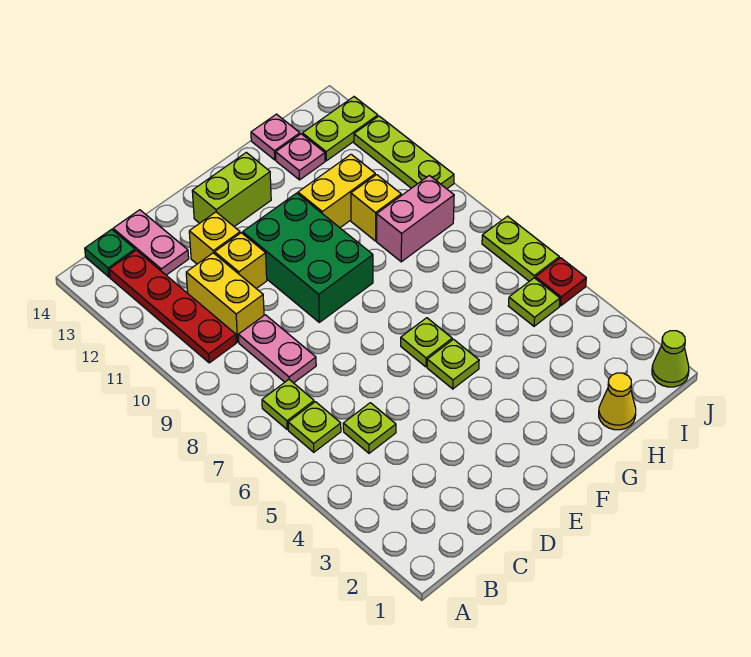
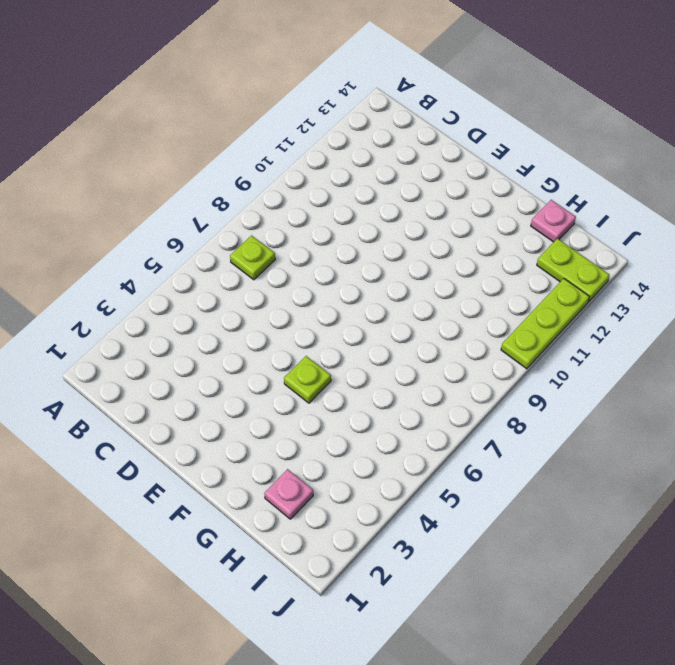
pink 1x1 plate [264,469,313,519] -> pink 1x1 plate moved to [276,134,325,180]
none -> lime 1x1 plate [288,402,341,452]
none -> red 1x4 plate [109,250,236,363]
none -> green 1x1 plate [85,229,135,277]

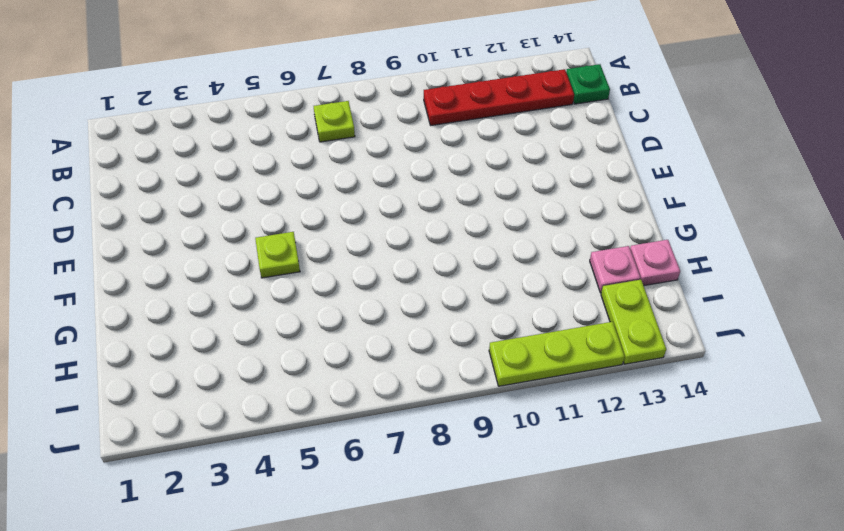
none -> lime 1x1 plate [288,402,341,452]
none -> lime 1x1 plate [343,403,396,453]
none -> pink 1x2 plate [238,315,316,383]

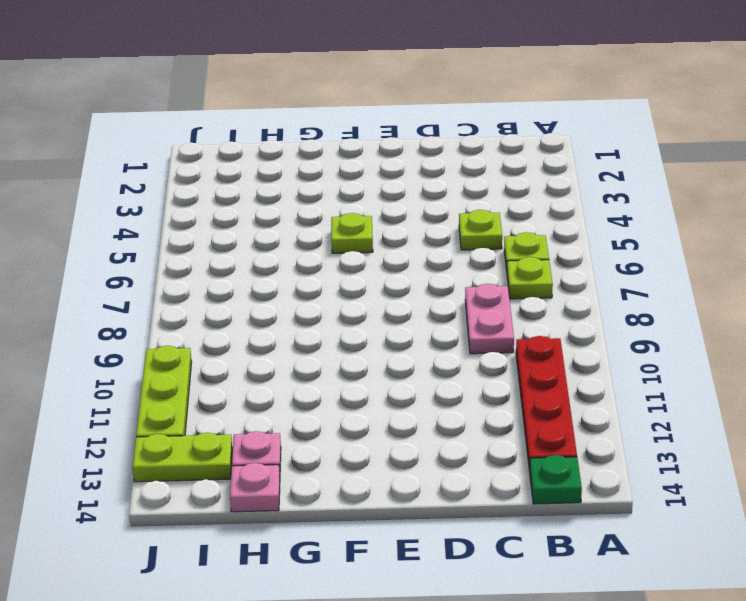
none -> yellow 1x2 brick [186,253,264,342]
none -> pink 1x2 plate [113,210,189,275]
none -> yellow 1x1 brick [215,233,267,289]

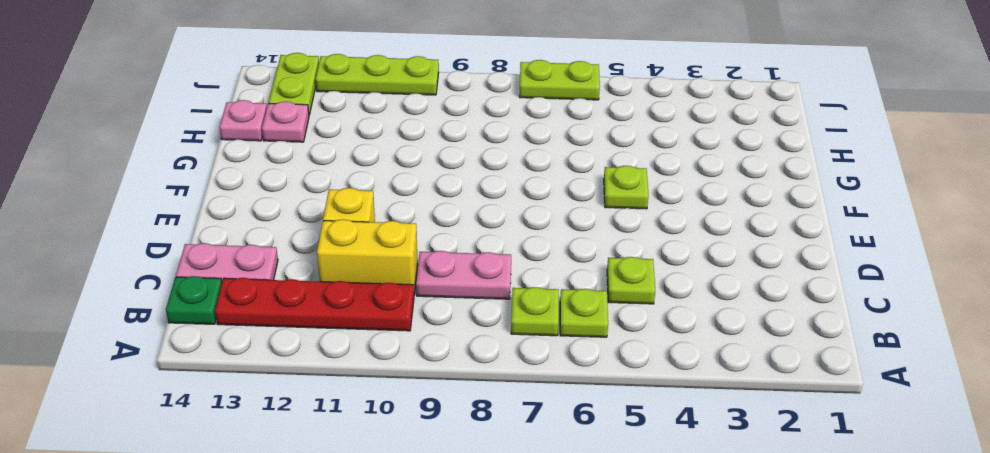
none -> yellow 1x1 brick [189,212,240,264]
none -> green 2x3 brick [243,193,373,322]
none -> lime 1x2 brick [192,152,271,227]

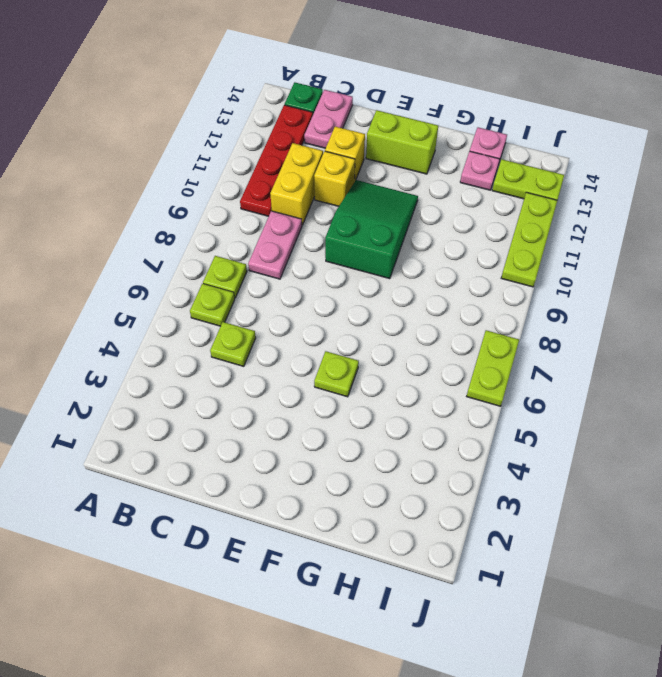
green 2x3 slope [325,180,418,279] -> green 2x3 brick [243,193,373,322]
none -> lime 1x1 plate [401,318,452,367]
none -> yellow 1x2 brick [298,154,375,228]
none -> yellow 1x1 cone [599,373,636,430]

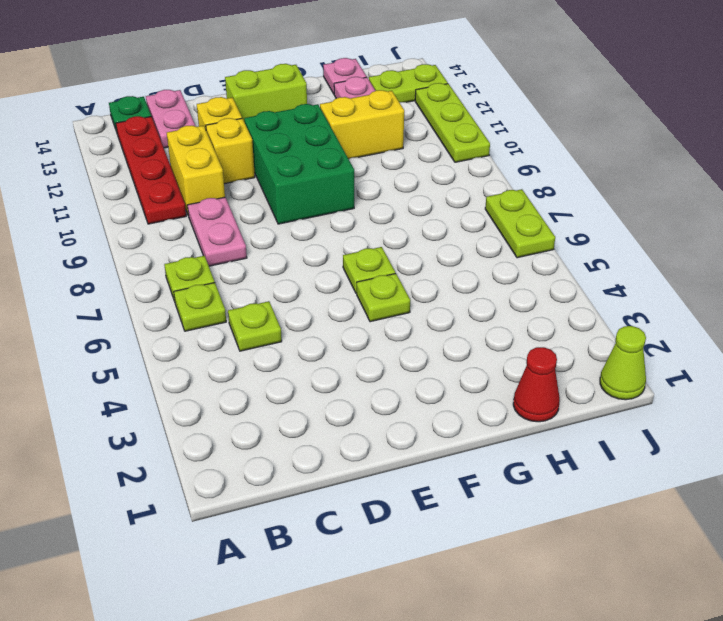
red 1x1 cone [513,347,560,422] -> yellow 1x1 cone [599,373,636,430]
none -> pink 1x2 brick [377,175,454,262]
none -> yellow 1x1 brick [351,175,401,241]
none -> lime 1x1 plate [508,278,560,326]

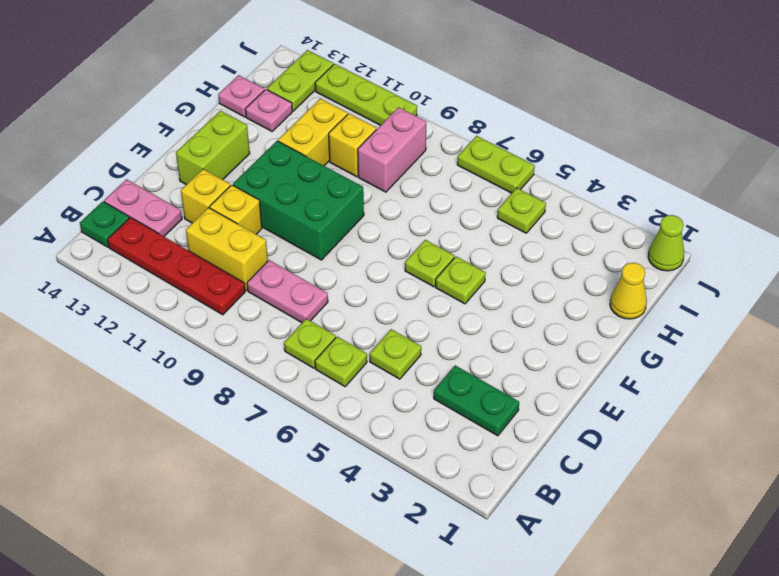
green 1x2 plate [434,365,519,436] -> none
none -> red 1x1 plate [535,258,586,306]

